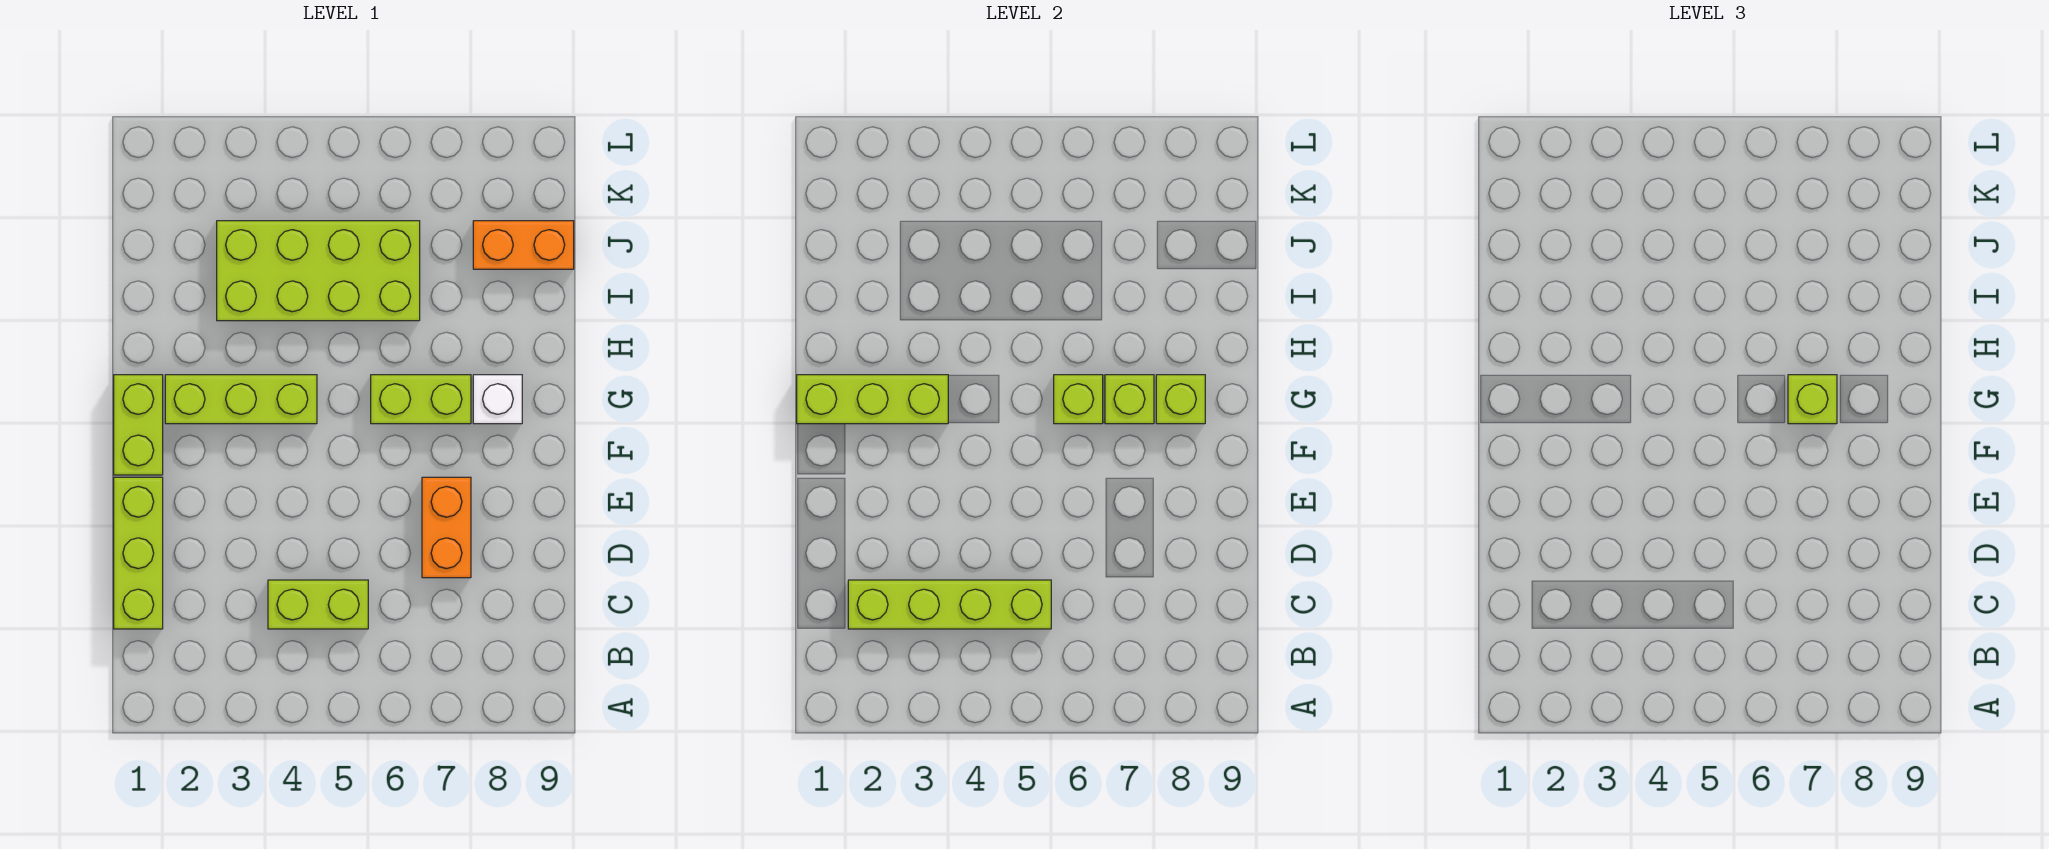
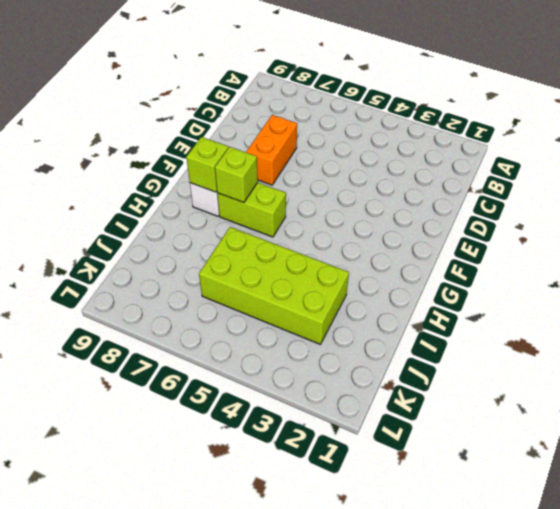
none -> lime 1x3 brick [114,477,163,629]
none -> lime 1x2 brick [268,580,368,629]
none -> lime 1x2 brick [114,375,163,475]

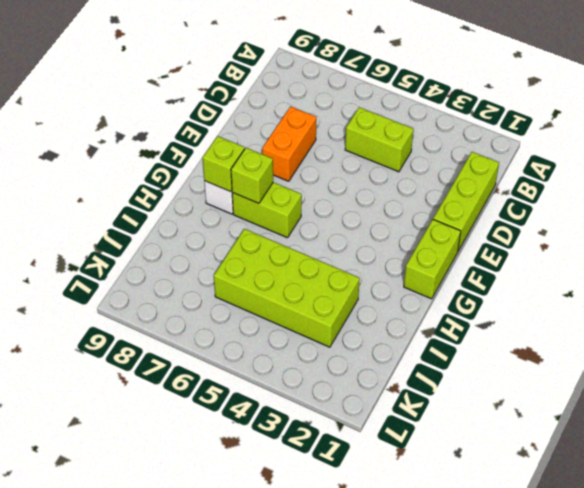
none -> lime 1x3 brick [165,375,317,424]
none -> orange 1x2 brick [473,221,574,269]
none -> lime 1x4 brick [848,580,1051,629]

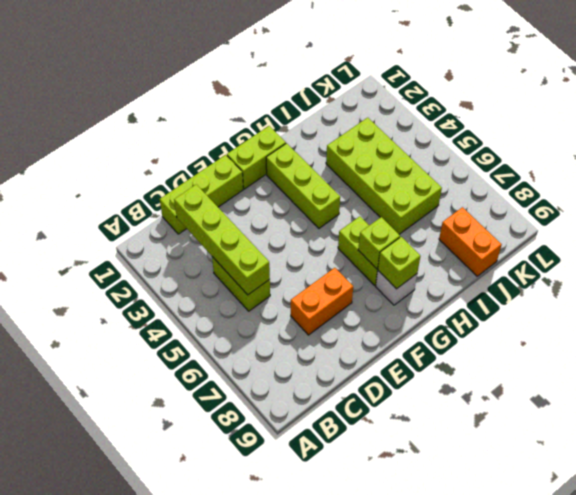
none -> lime 1x3 brick [797,375,948,424]
none -> lime 1x1 brick [1054,375,1103,424]
none -> lime 1x1 brick [1788,375,1837,424]

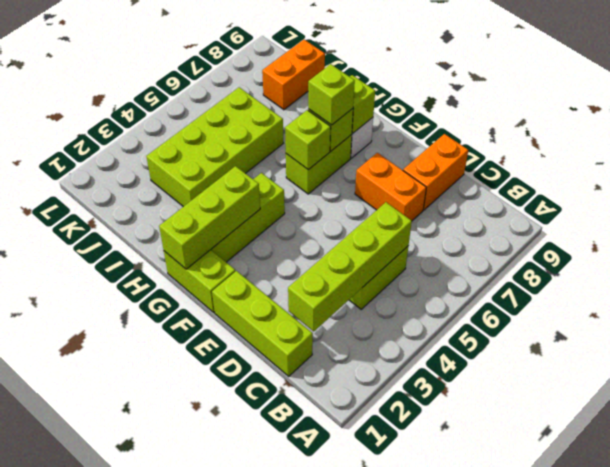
orange 1x2 brick [403,134,468,210] -> none

